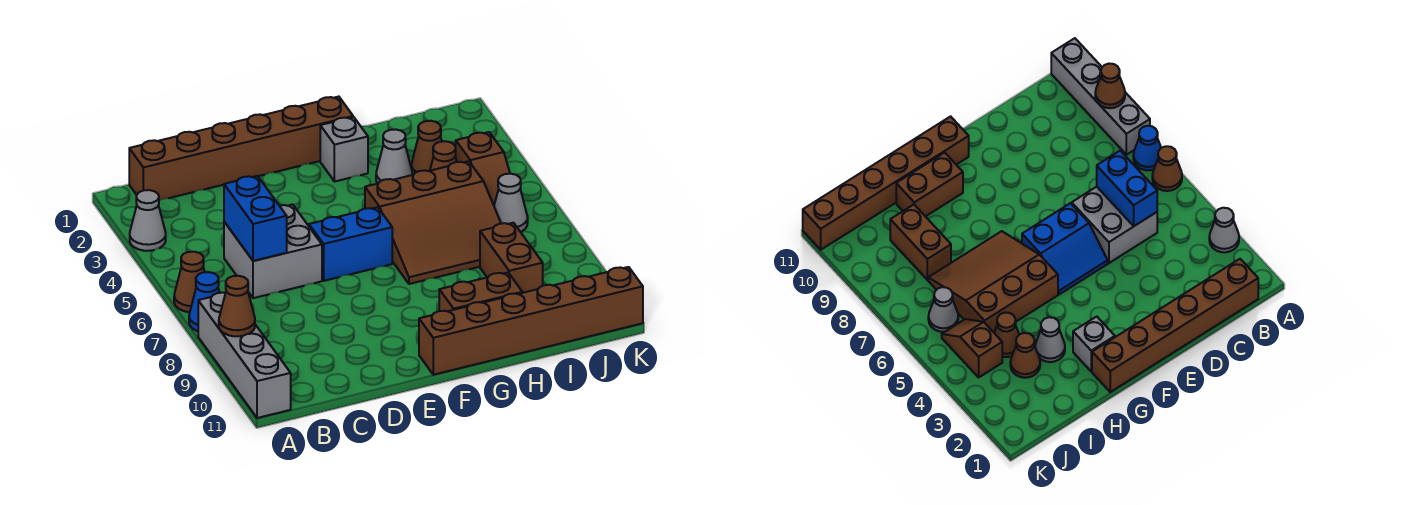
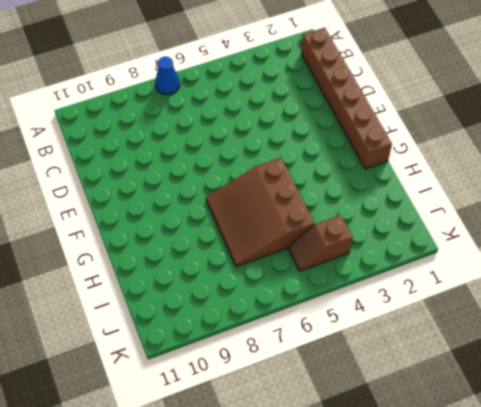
none -> grey 1x1 cone [130,190,166,251]
none -> brown 1x1 cone [174,252,204,312]
none -> grey 1x4 brick [198,293,291,418]

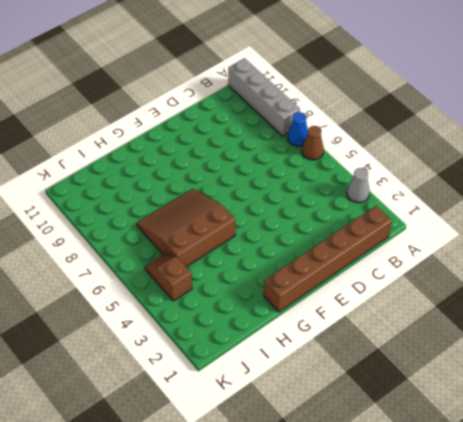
none -> grey 2x2 brick [224,204,322,298]
none -> blue 2x2 slope [308,207,392,281]
none -> brown 1x6 brick [419,267,643,375]

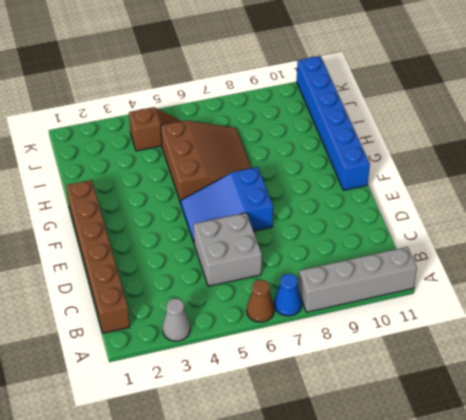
blue 2x3 slope [181,167,273,242] -> blue 2x2 slope [308,207,392,281]
blue 1x6 brick [297,56,370,190] -> brown 1x6 brick [419,267,643,375]
none -> grey 1x1 brick [320,117,368,182]
none -> brown 1x2 brick [439,272,522,311]
none -> grey 1x1 cone [376,129,412,184]

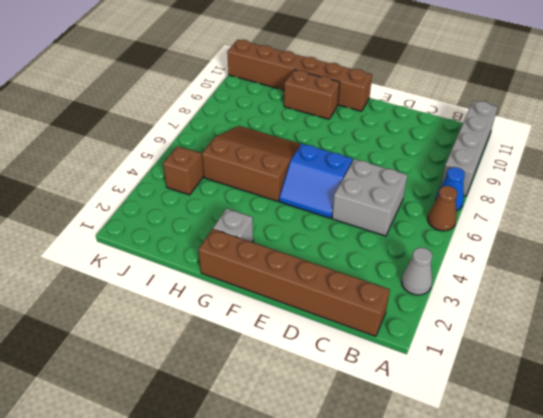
none -> grey 1x1 cone [376,129,412,184]
none -> brown 1x1 cone [411,121,442,175]
none -> brown 1x1 cone [430,141,457,171]

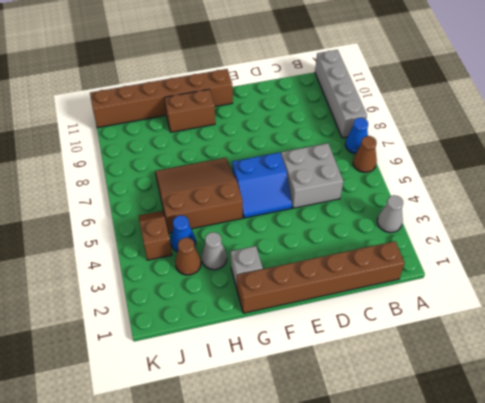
blue 1x1 cone [171,215,196,252] -> brown 1x1 cone [430,141,457,171]
none -> brown 1x2 brick [480,223,543,293]
none -> grey 1x1 cone [494,174,528,232]
none -> brown 1x1 cone [219,276,255,336]

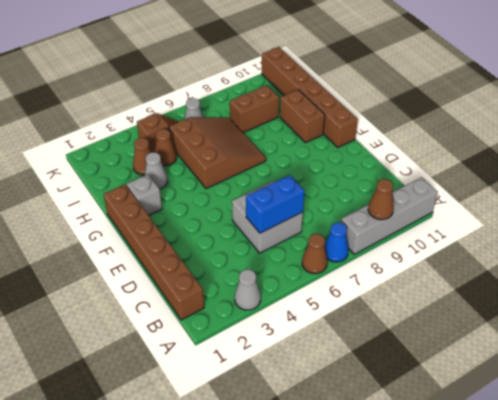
none -> blue 2x2 slope [308,207,392,281]

